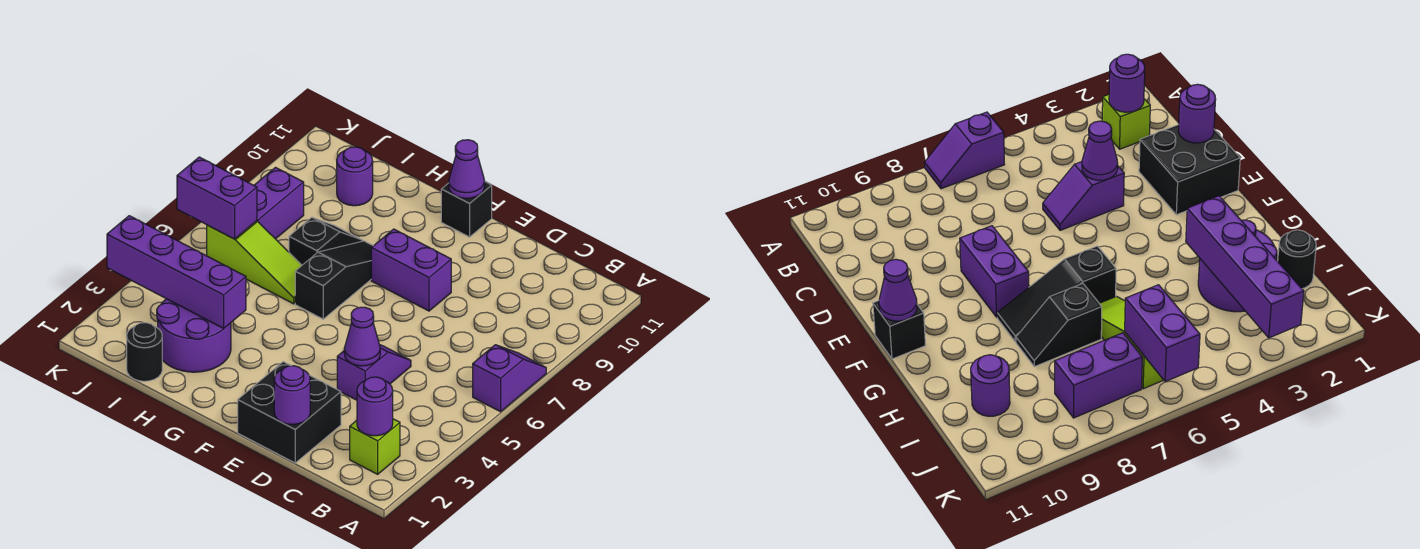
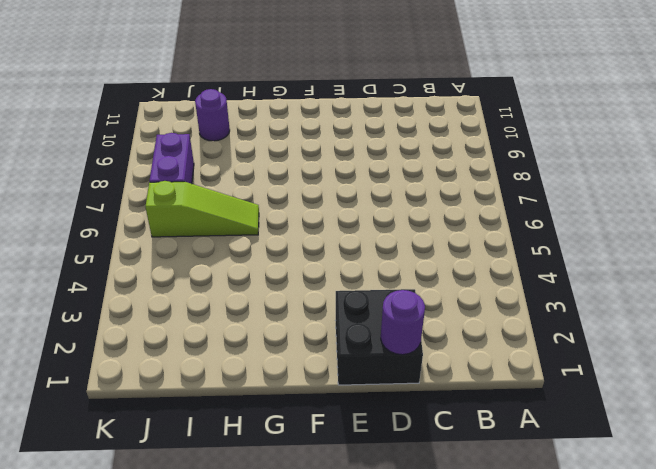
none -> purple 1x2 slope [473,345,546,412]
none -> lime 1x1 brick [350,419,400,474]
none -> purple 1x2 slope [337,345,411,400]

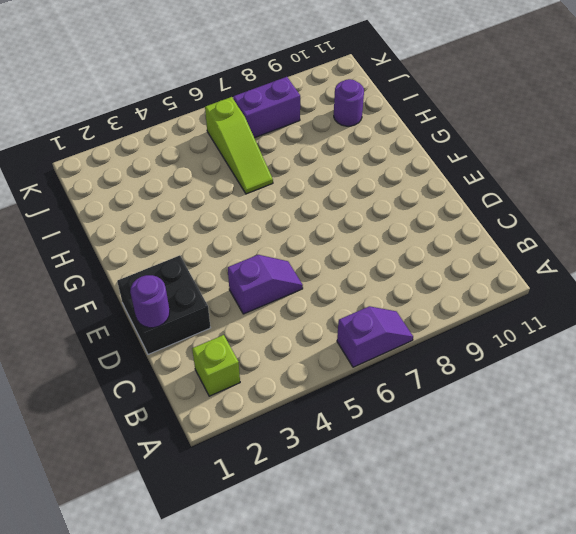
none -> purple 1x2 brick [371,229,451,311]
none -> black 1x1 brick [441,182,492,237]
none -> black 1x3 slope [295,241,373,319]

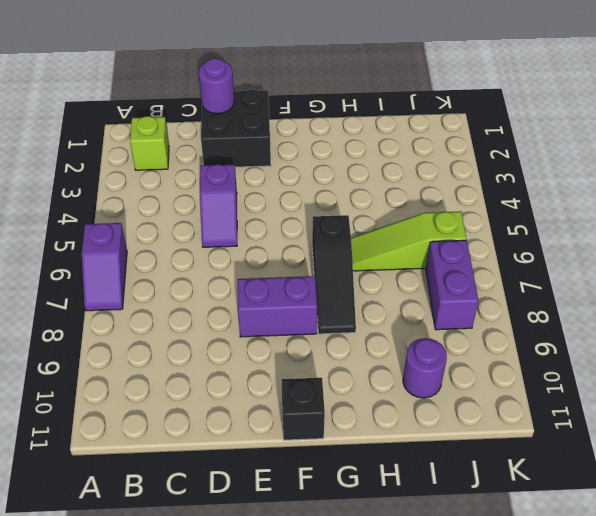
none -> purple 2x2 round brick [157,299,231,372]
none -> black 1x2 slope [289,217,363,265]
none -> black 1x1 round brick [127,323,162,381]

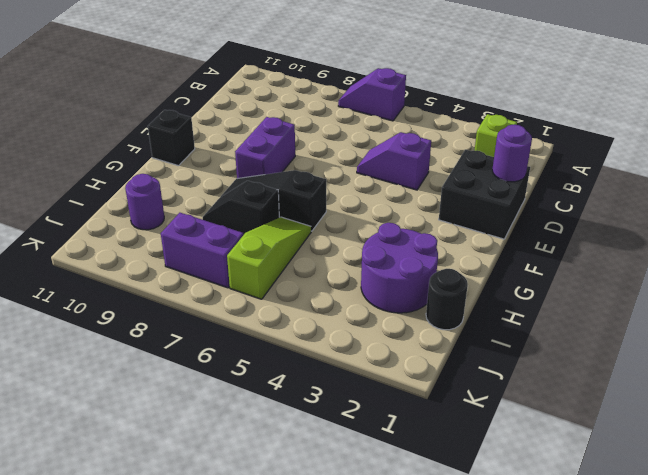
none -> purple 1x1 round brick [357,377,393,436]
none -> purple 1x1 cone [344,307,380,366]
none -> purple 1x1 cone [449,140,485,198]

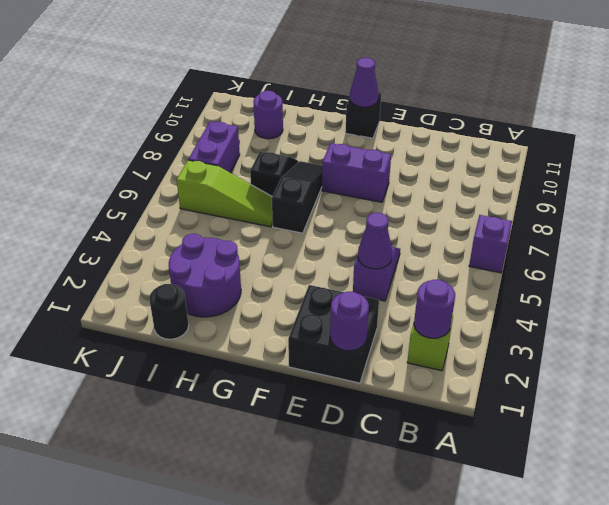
none -> purple 1x4 brick [107,216,246,329]
none -> purple 1x2 brick [177,157,257,239]

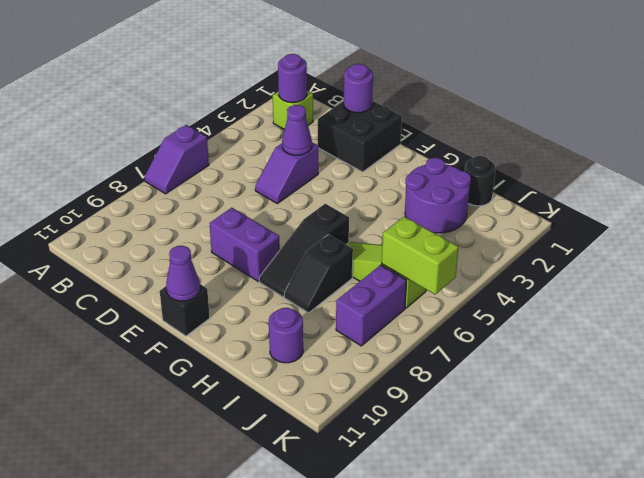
lime 1x2 brick [382,217,459,294] -> purple 1x2 brick [177,157,257,239]
none -> purple 1x4 brick [107,216,246,329]

